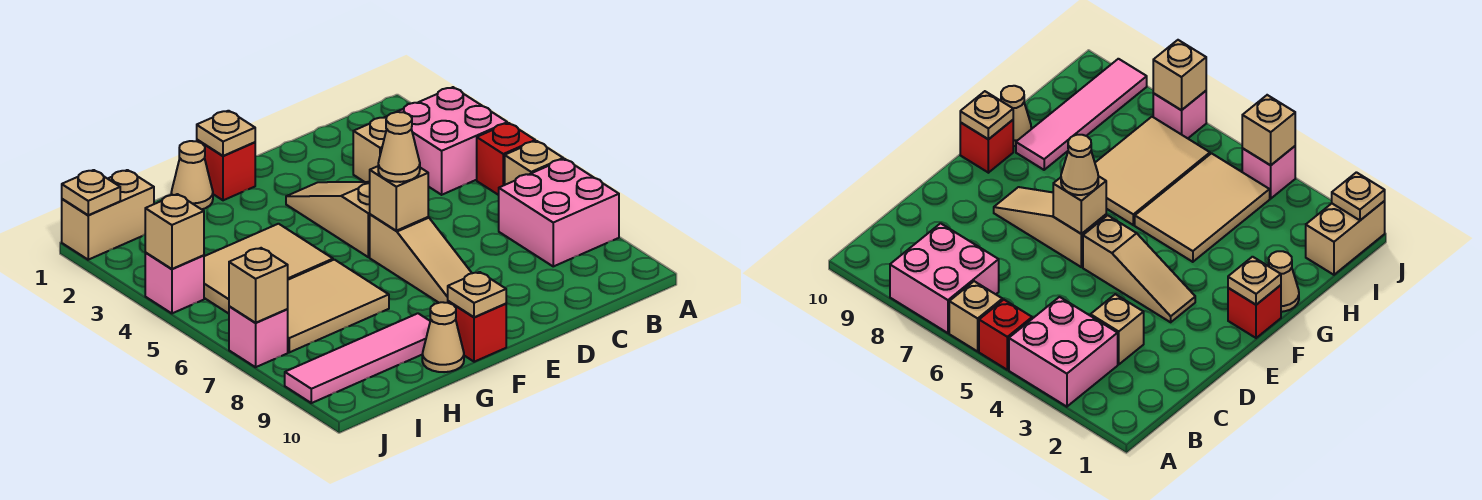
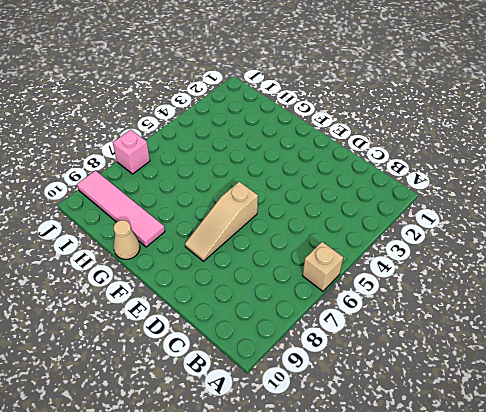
none -> pink 2x2 brick [397,87,507,195]
none -> red 1x1 brick [477,123,535,195]
none -> pink 2x2 brick [499,159,619,266]

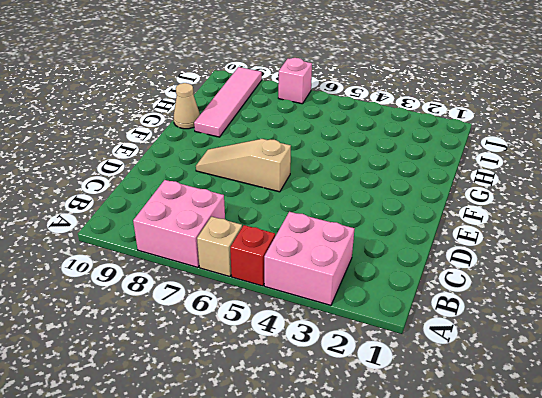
none -> tan 1x1 brick [353,117,387,182]
none -> tan 1x3 slope [286,182,370,257]
none -> red 1x1 brick [197,140,255,200]

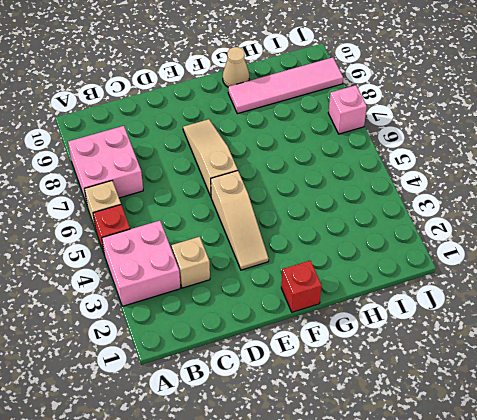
none -> red 1x1 brick [448,301,506,362]
none -> tan 1x1 cone [171,141,213,209]
none -> tan 2x3 tile [204,224,333,314]

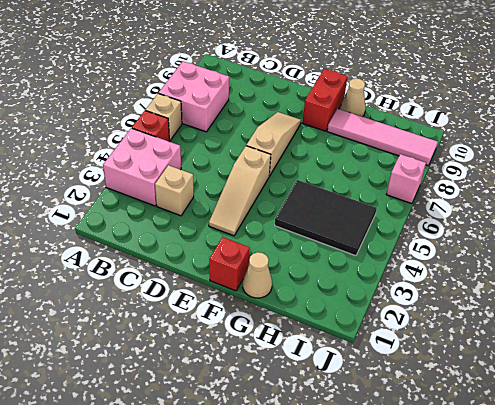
red 1x2 brick [303,69,348,131] -> red 1x1 brick [448,301,506,362]
black 2x3 tile [275,180,377,256] -> tan 2x3 tile [204,224,333,314]
none -> tan 2x3 tile [287,260,389,352]
none -> tan 1x2 brick [62,170,154,260]
none -> pink 1x1 brick [145,252,204,313]

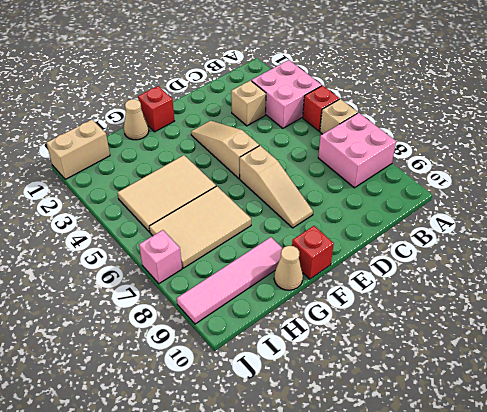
none -> pink 1x1 brick [145,252,204,313]
none -> tan 1x1 brick [370,166,428,231]
none -> tan 1x1 plate [197,111,255,156]

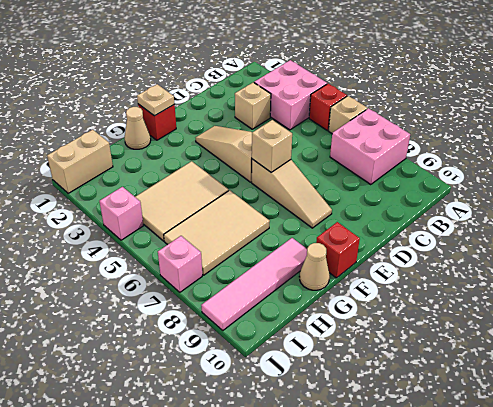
none -> tan 1x1 plate [448,272,506,317]
none -> tan 1x1 plate [62,170,120,215]
none -> tan 1x1 brick [145,194,204,269]

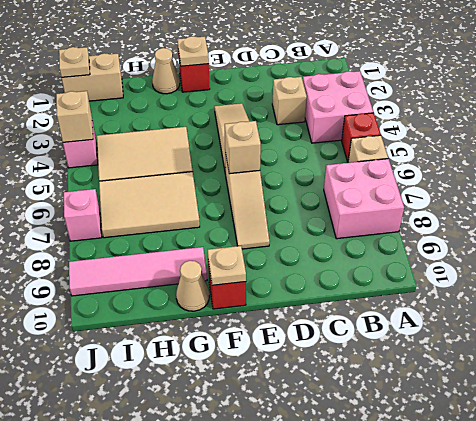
none -> tan 1x1 brick [229,248,288,323]
none -> tan 1x1 cone [378,112,420,182]

